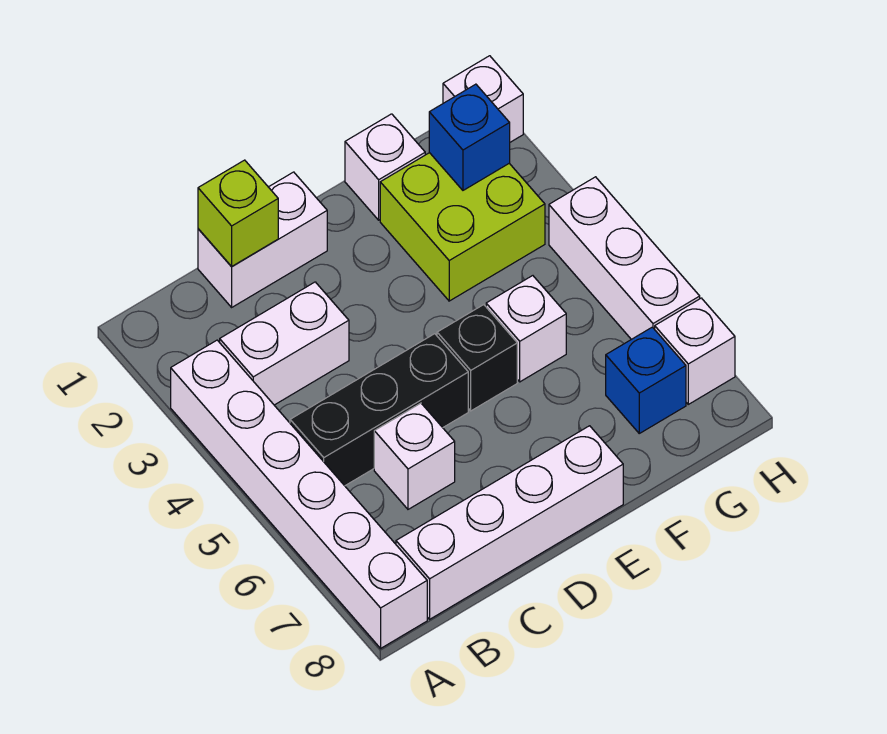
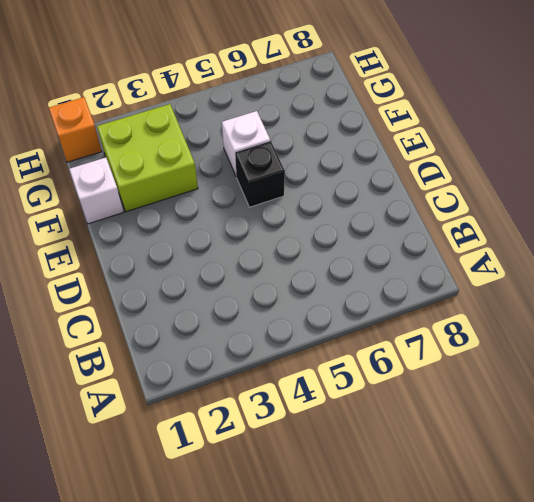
orange 1x1 brick [49,97,102,162] -> white 1x1 brick [443,56,523,142]
none -> white 1x6 brick [171,340,427,648]
none -> white 1x2 brick [220,282,349,405]
none -> black 1x3 brick [290,334,468,486]

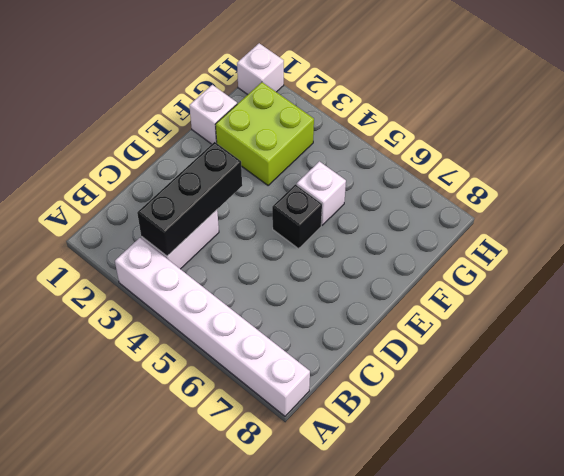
black 1x3 brick [137,142,242,256] -> black 1x3 brick moved to [290,334,468,486]
none -> white 1x4 brick [396,426,623,619]
none -> white 1x2 brick [198,172,327,307]
none -> white 1x1 brick [374,403,455,509]

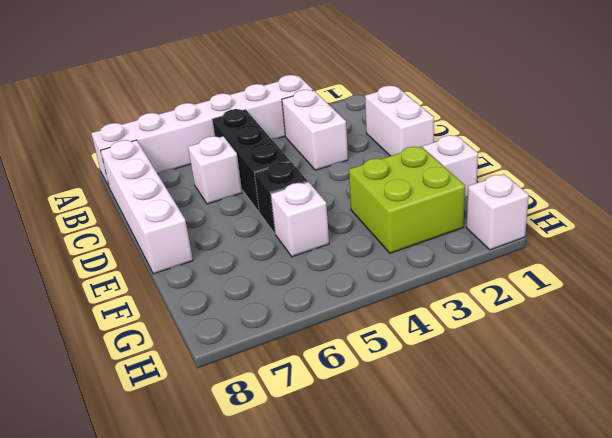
none -> blue 1x1 brick [606,327,686,433]
none -> white 1x3 brick [549,177,700,339]
none -> white 1x1 brick [655,298,735,404]

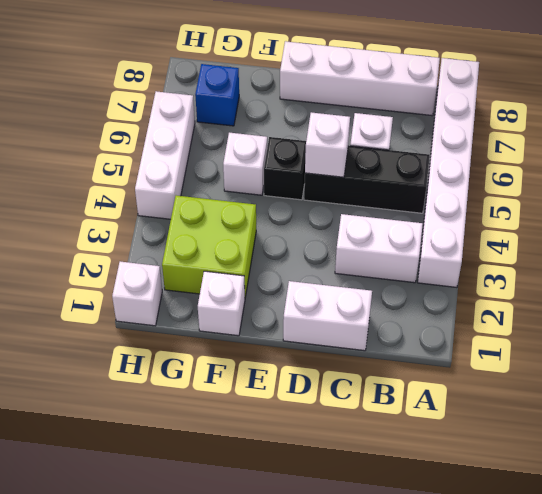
white 1x1 brick [305,112,350,177] -> white 1x1 brick moved to [655,298,735,404]
none -> lime 1x1 brick [198,160,278,267]
none -> blue 1x1 brick [429,84,510,190]

